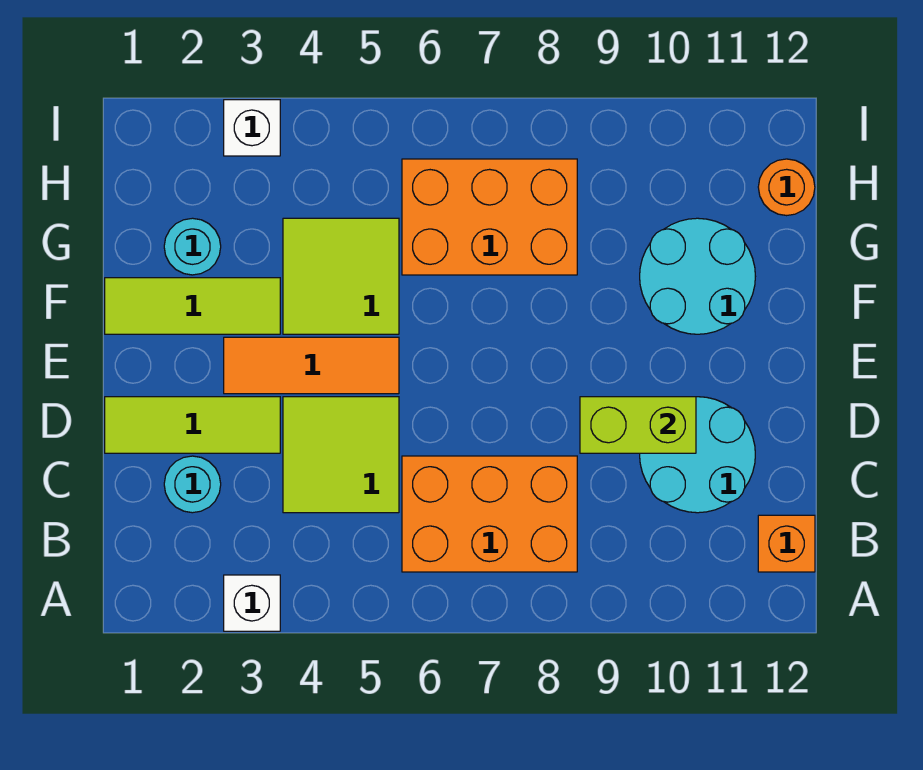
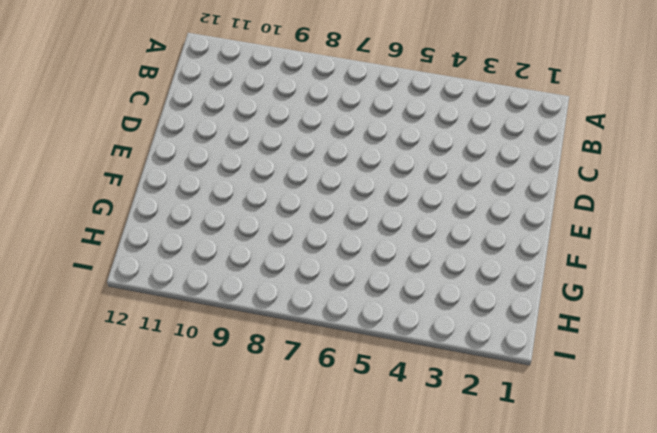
none -> white 1x1 brick [224,575,280,631]
none -> orange 2x3 brick [402,456,577,572]
none -> orange 1x1 brick [758,515,815,572]

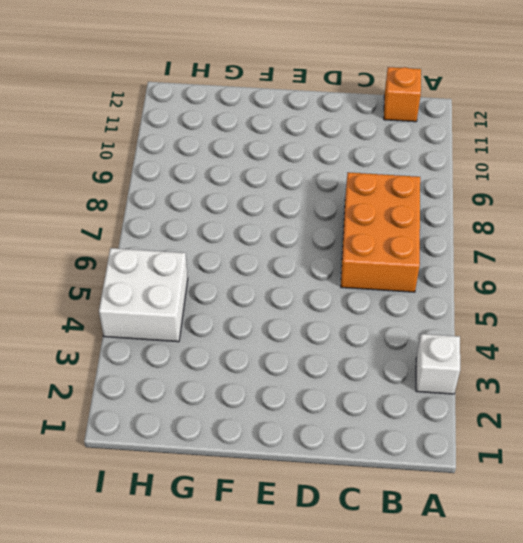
white 2x2 brick [99,248,188,342] -> none
none -> cyan 1x1 round brick [164,456,221,513]
none -> lime 2x2 tile [283,397,399,513]
none -> cyan 2x2 round brick [640,397,755,513]

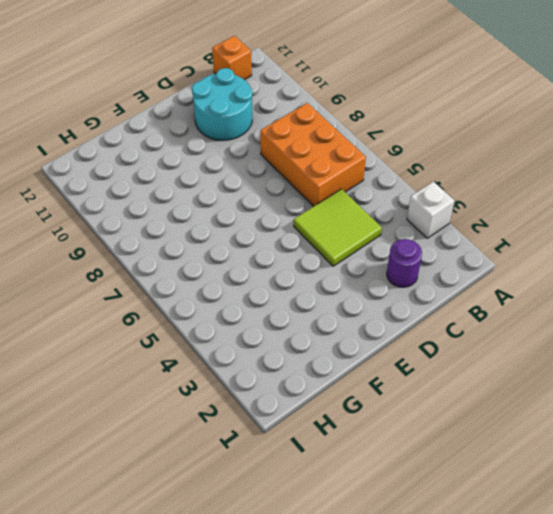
purple 1x1 round brick [387,239,422,287] -> cyan 1x1 round brick [164,456,221,513]
none -> lime 1x3 tile [105,397,280,453]
none -> orange 1x3 tile [224,337,399,394]
none -> lime 1x3 tile [105,278,280,334]

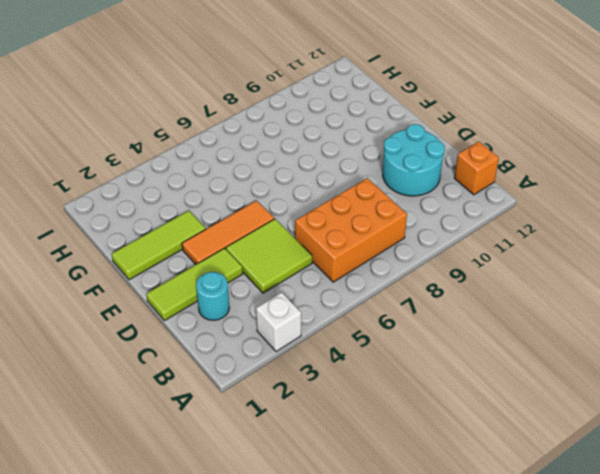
none -> lime 2x2 tile [283,218,399,334]
none -> cyan 2x2 round brick [640,218,755,334]
none -> cyan 1x1 round brick [164,218,221,275]

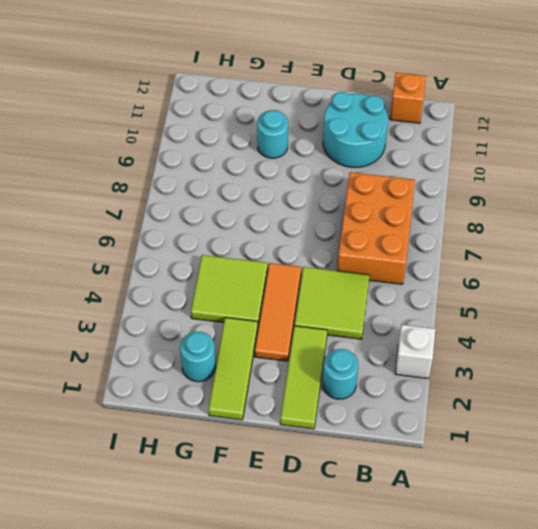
cyan 1x1 round brick [257,110,288,158] -> cyan 2x2 round brick [640,218,755,334]
none -> orange 2x3 brick [402,159,577,275]
none -> orange 1x1 round brick [758,159,815,216]
none -> white 1x1 brick [224,100,280,156]

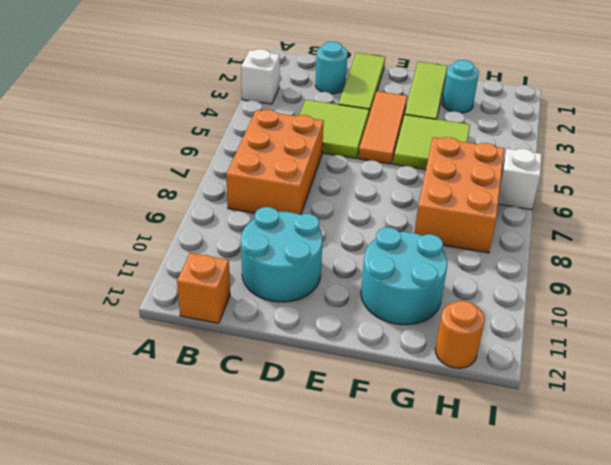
white 1x1 brick [498,149,542,210] -> white 1x1 brick moved to [224,100,280,156]
none -> lime 1x2 brick [580,397,696,453]

